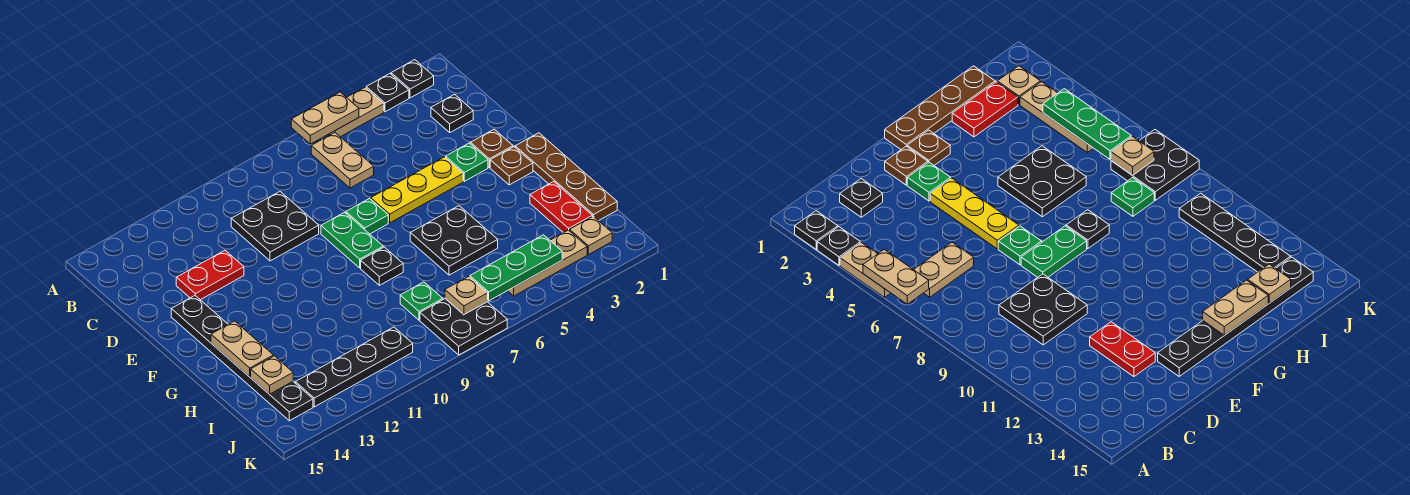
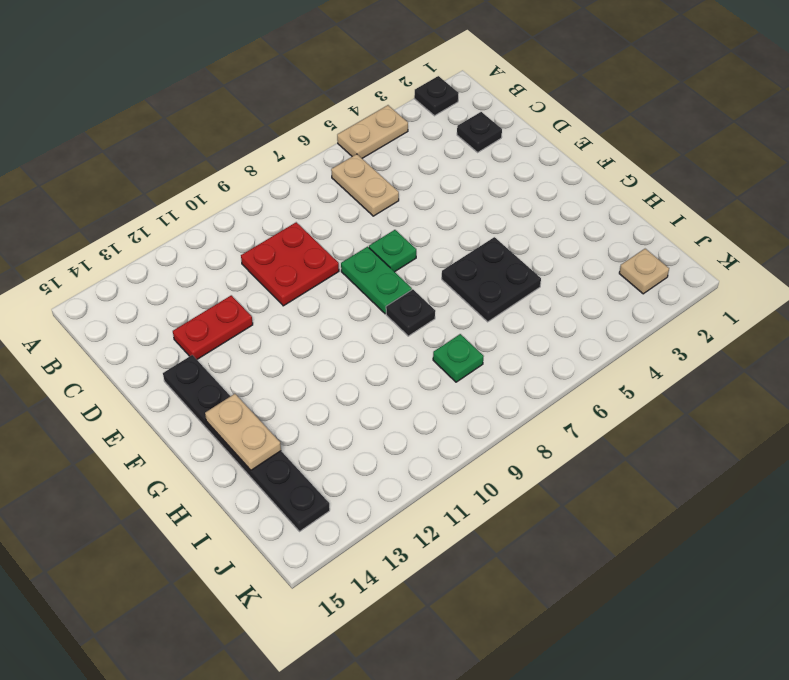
red 2x2 plate [241,222,339,306] -> black 2x2 plate [231,192,319,261]
none -> black 1x1 plate [366,74,409,112]
none -> brown 1x1 plate [470,129,513,167]
none -> green 1x1 plate [446,143,488,181]

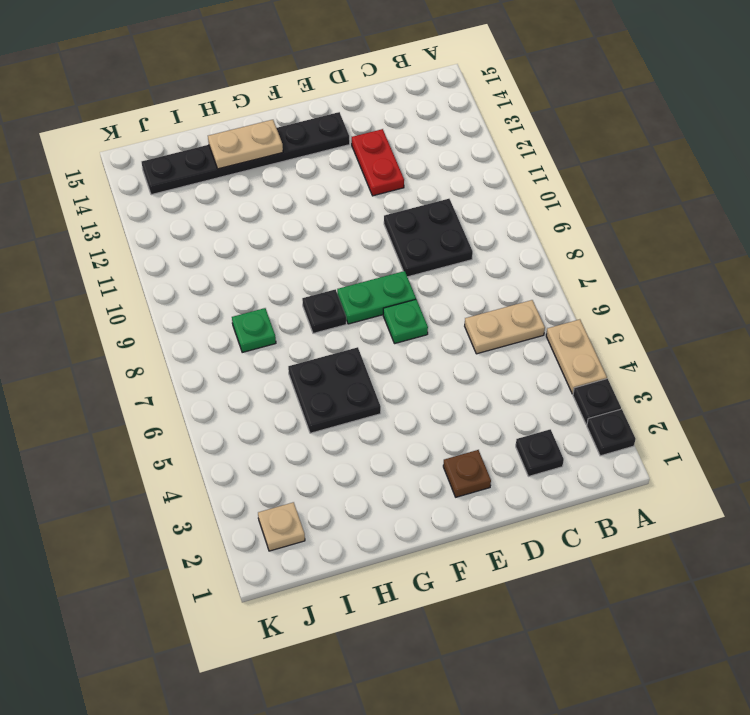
none -> green 1x1 plate [446,143,488,181]
none -> yellow 1x3 plate [371,157,463,223]
none -> brown 1x4 plate [515,133,617,221]

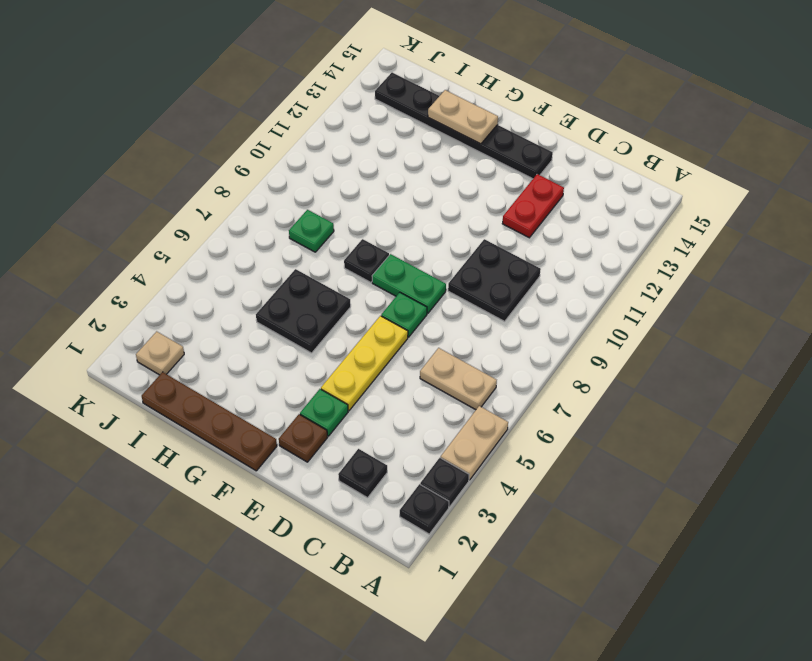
none -> brown 1x1 plate [490,147,533,185]
none -> red 1x2 plate [530,181,592,233]
none -> tan 1x3 plate [508,230,587,296]

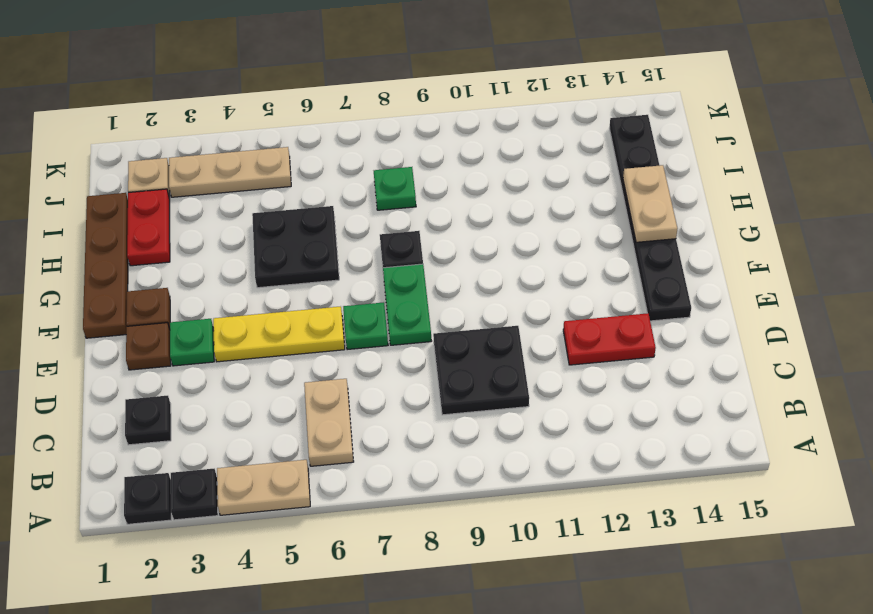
none -> black 2x2 plate [420,299,507,355]
none -> black 1x4 plate [295,327,413,407]
none -> tan 1x2 plate [291,92,359,144]

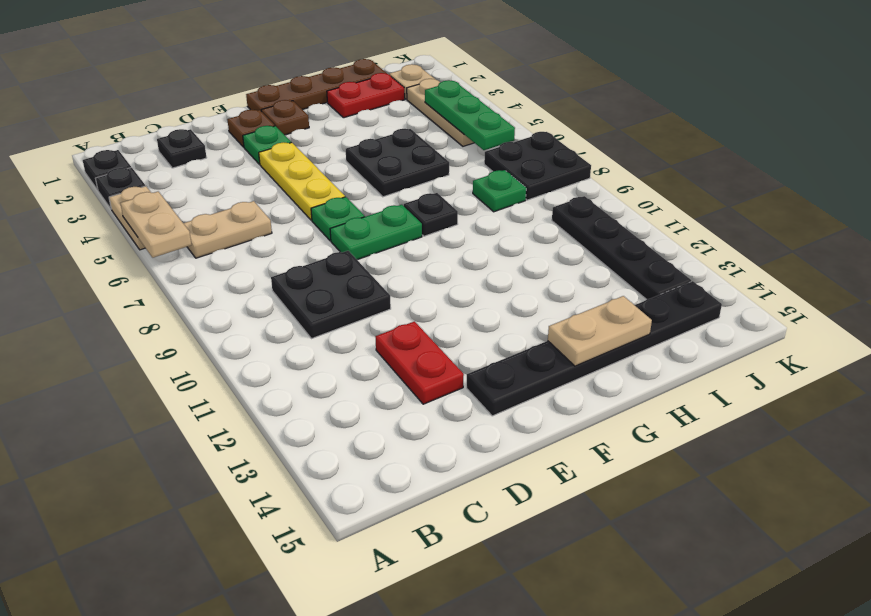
none -> tan 1x1 plate [251,356,293,394]
none -> tan 1x1 plate [445,276,488,315]

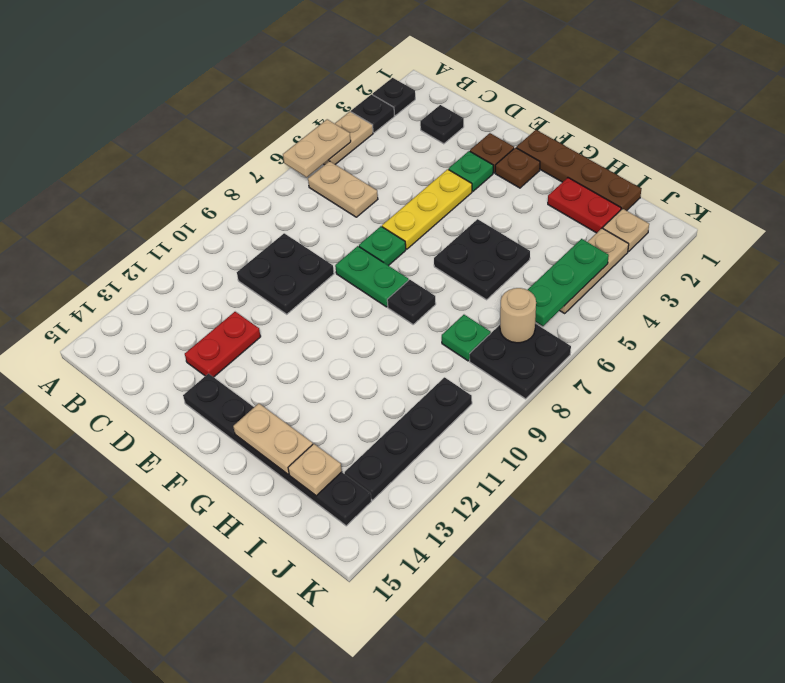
tan 1x1 round brick [500,288,536,343] -> tan 1x1 plate [445,276,488,315]

